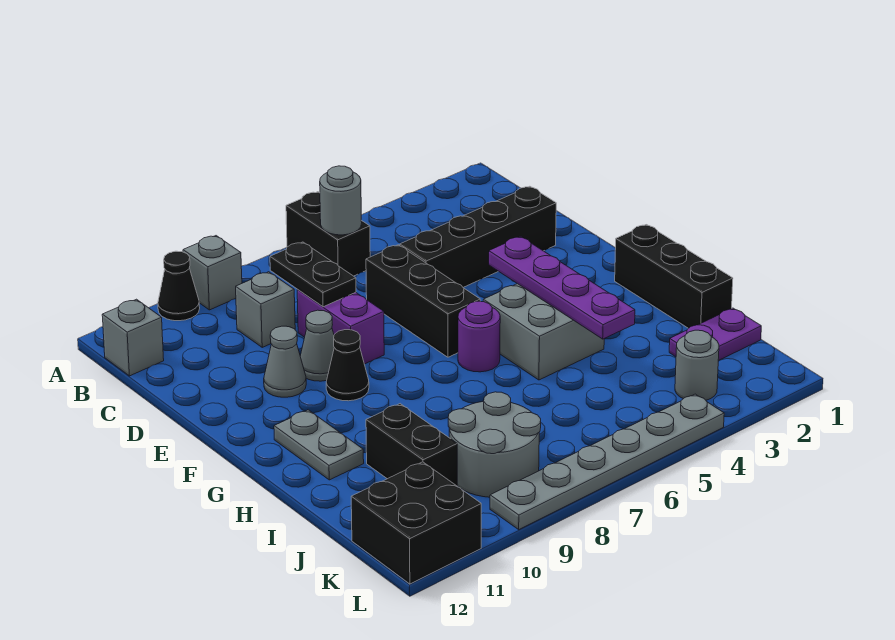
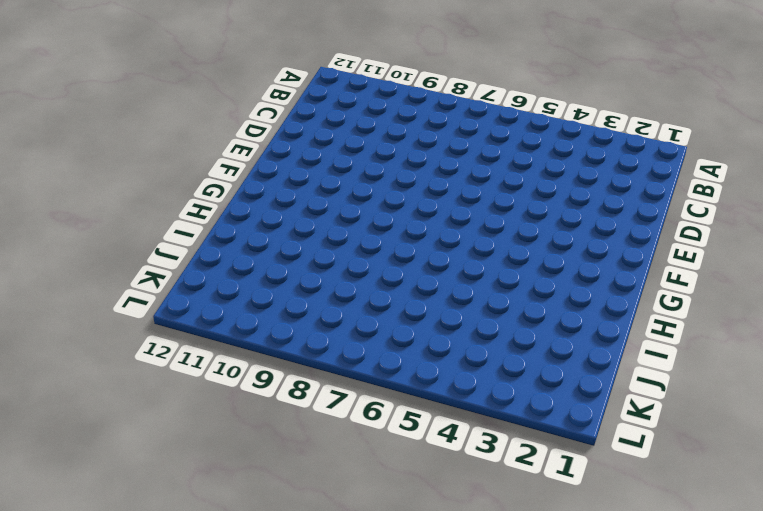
none -> black 1x2 brick [286,192,370,276]
none -> grey 1x1 brick [183,236,242,310]
none -> black 1x1 cone [158,251,200,321]

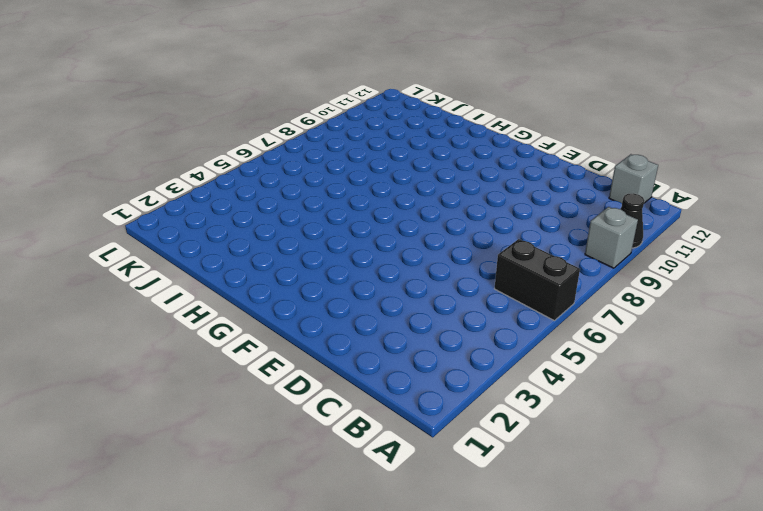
none -> grey 1x1 brick [236,272,295,347]
none -> black 1x4 brick [400,186,556,287]
none -> black 1x3 brick [366,245,480,357]

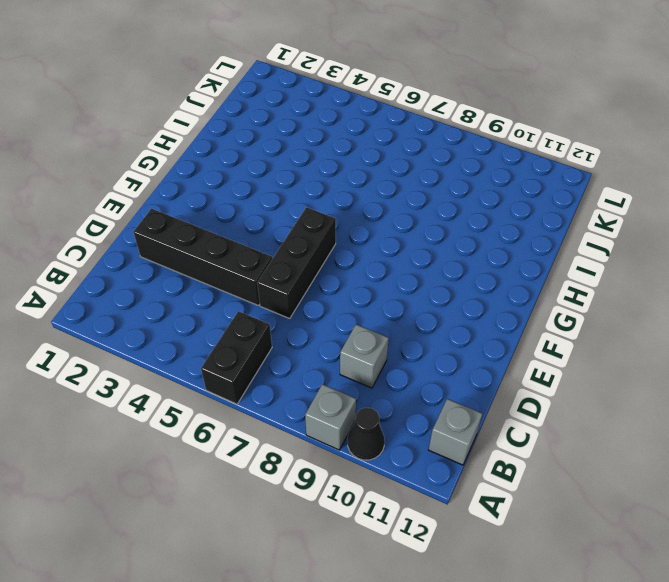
none -> purple 1x2 brick [297,289,384,364]
none -> grey 1x1 cone [300,310,334,381]
none -> grey 1x1 cone [264,326,306,397]

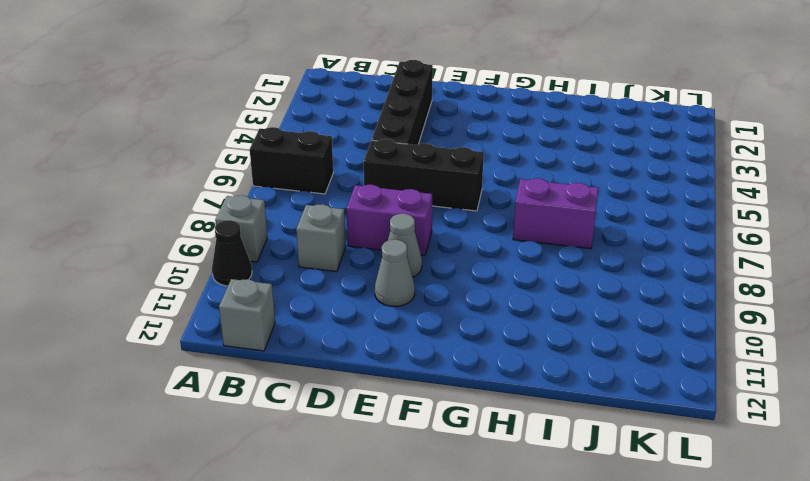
purple 1x2 brick [513,178,599,249] -> none
none -> black 1x1 cone [326,330,369,401]
none -> black 1x3 brick [615,225,733,328]
none -> grey 2x2 brick [483,284,604,380]

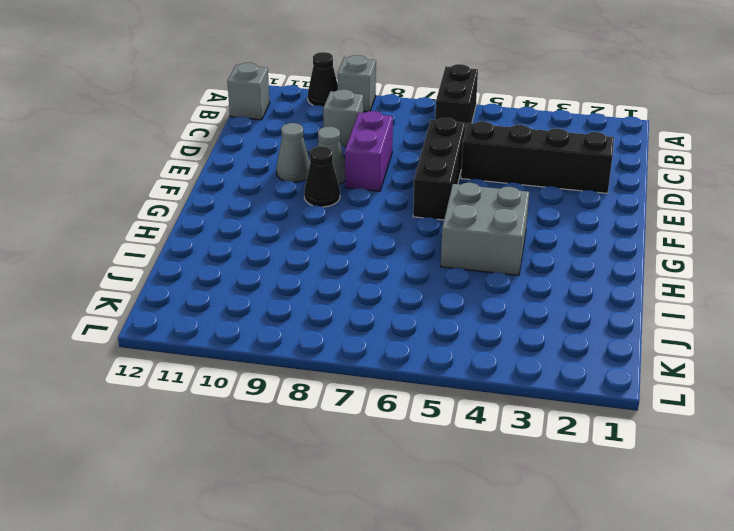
none -> black 1x3 brick [615,225,733,328]
none -> purple 1x1 round brick [458,301,500,372]
none -> grey 1x2 plate [274,410,364,480]

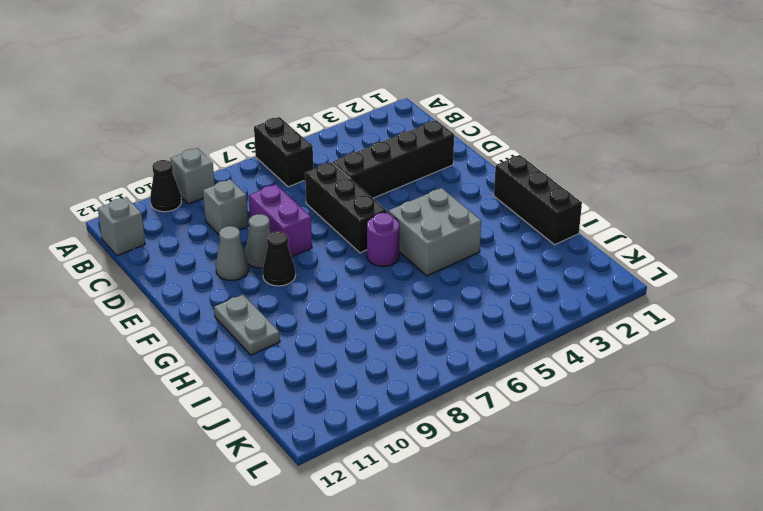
none -> black 1x2 brick [366,404,457,486]
none -> purple 1x2 plate [669,308,761,361]
none -> grey 2x2 round brick [448,392,541,497]

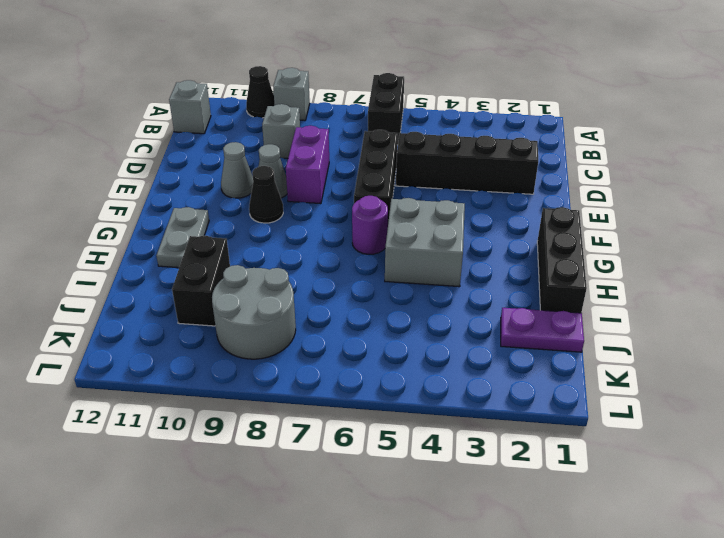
none -> grey 1x1 round brick [675,330,719,400]
none -> black 2x2 brick [351,462,481,584]
none -> grey 1x6 plate [490,394,724,529]

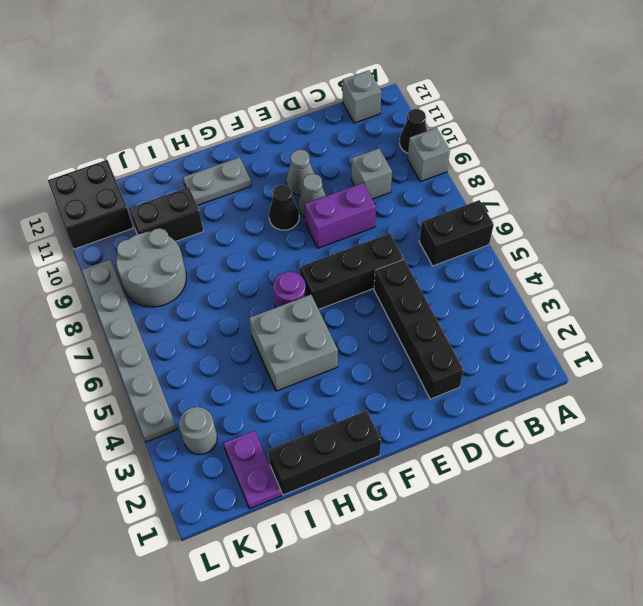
none -> grey 1x1 round brick [320,166,362,235]
none -> black 1x2 plate [270,242,356,307]
none -> purple 1x4 plate [489,237,635,339]

